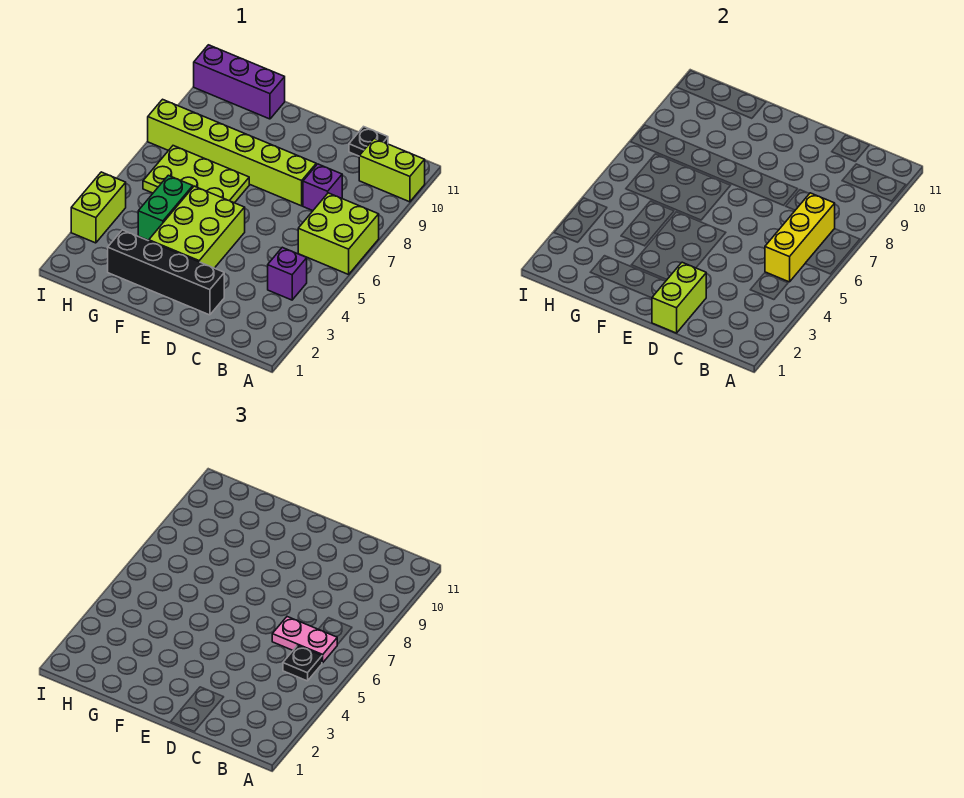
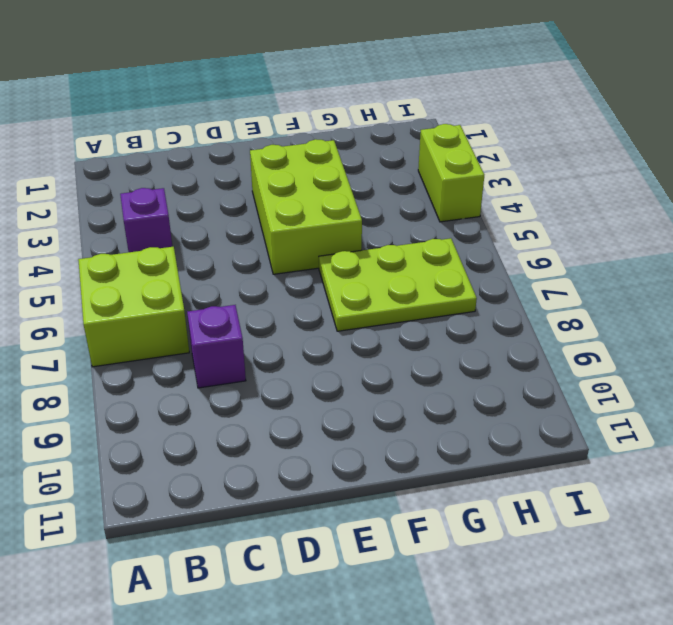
none -> lime 1x2 brick [359,138,425,202]
none -> black 1x1 plate [349,127,388,156]
none -> black 1x4 brick [108,230,224,315]

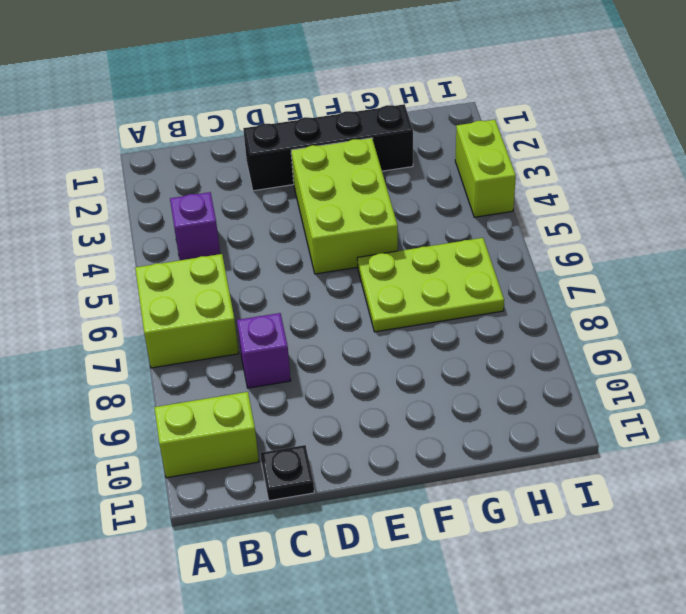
none -> lime 1x6 brick [148,99,316,206]
none -> green 1x2 brick [138,175,193,240]
none -> purple 1x3 brick [194,45,285,119]

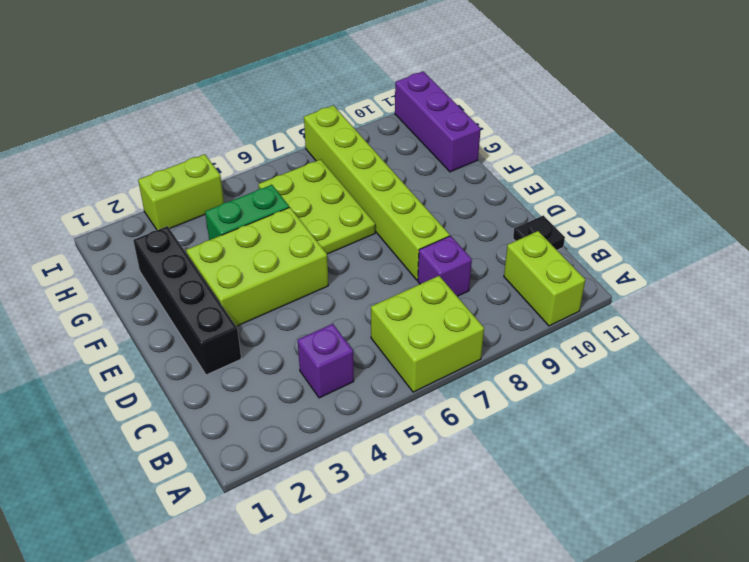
none -> yellow 1x3 brick [765,193,835,282]
none -> lime 1x2 brick [652,262,706,333]
none -> black 1x1 plate [283,645,322,681]

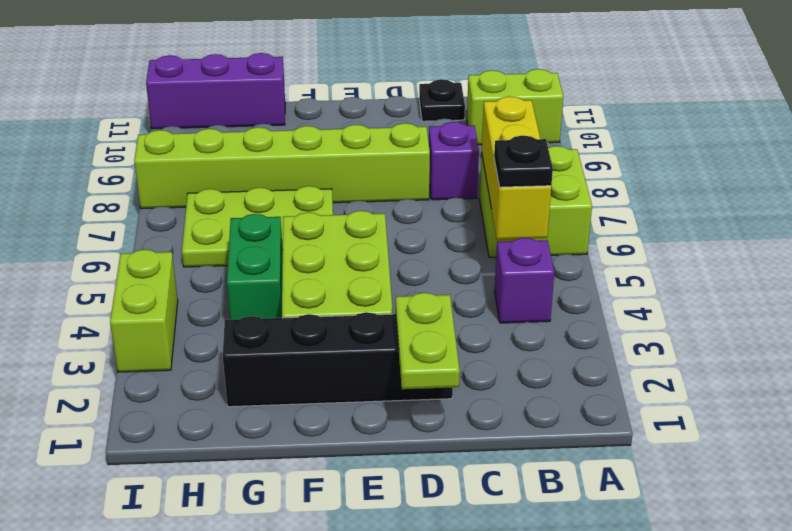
lime 1x2 plate [396,293,460,389] -> lime 1x2 brick [652,262,706,333]
none -> pink 1x2 plate [272,617,337,663]

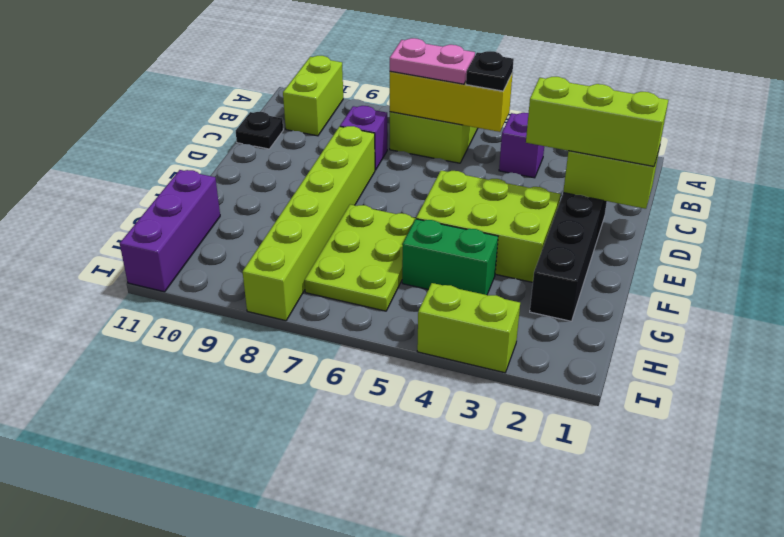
pink 1x2 plate [390,38,475,84] -> pink 1x2 plate turned to [272,617,337,663]
lime 1x3 brick [526,77,668,166] -> none

